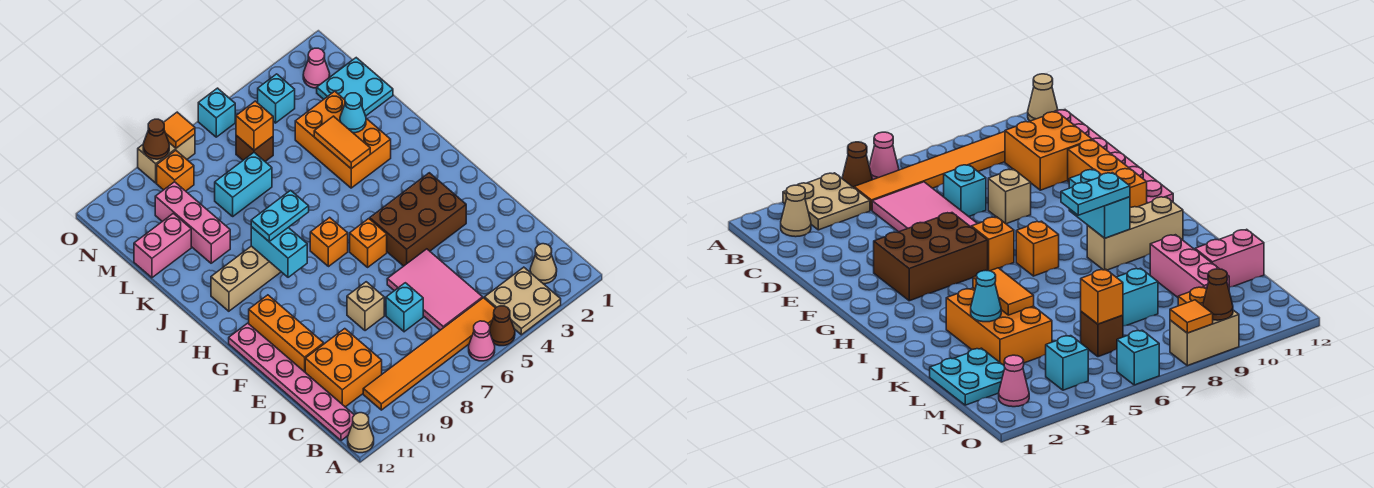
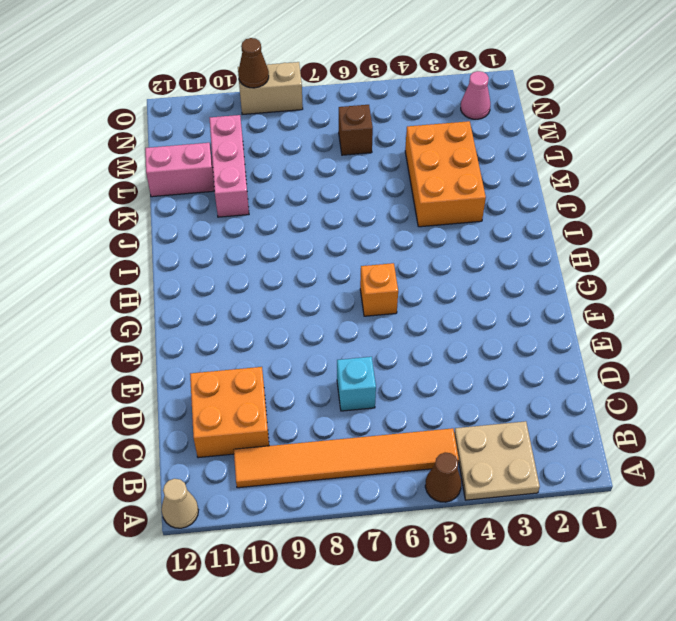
none -> pink 1x1 cone [469,321,495,361]
none -> tan 1x1 cone [530,244,557,284]
none -> pink 1x6 plate [229,323,354,441]
none -> pink 2x3 tile [387,249,483,330]

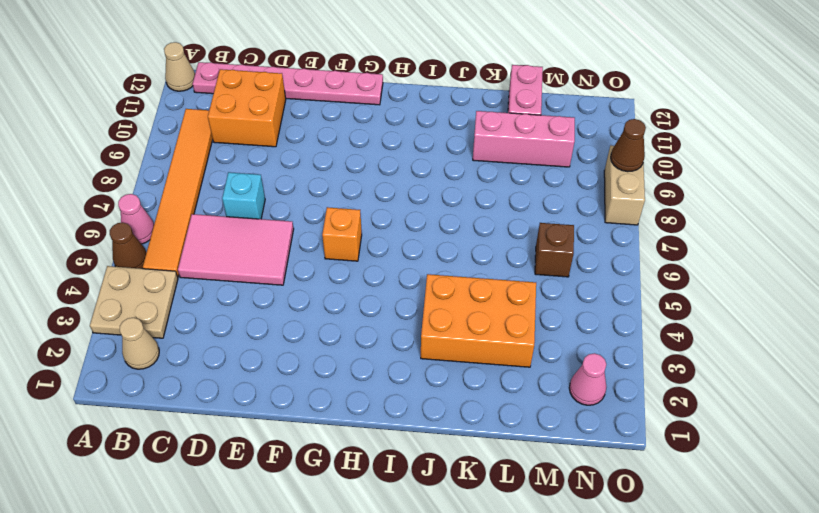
none -> tan 1x1 brick [347,282,384,331]
none -> orange 1x3 brick [249,295,324,372]
none -> brown 2x3 brick [370,173,466,266]
none -> orange 1x1 brick [310,217,348,267]

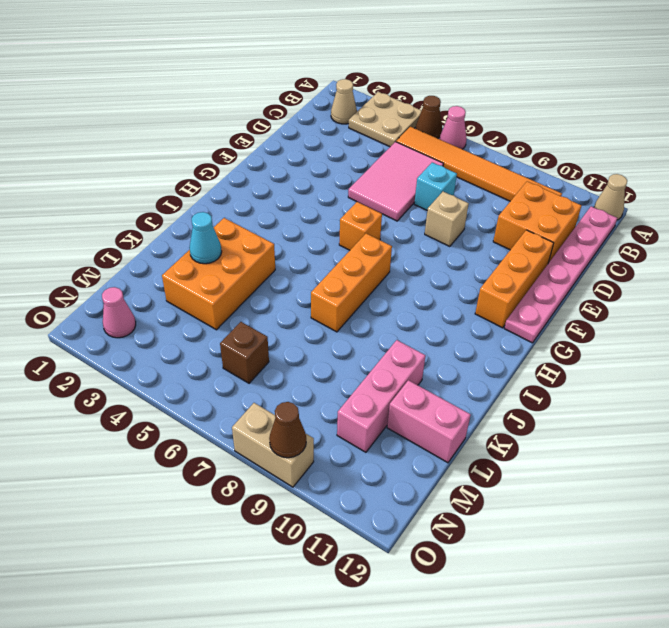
orange 1x3 brick [311,233,392,332] -> orange 1x1 brick [310,217,348,267]
none -> brown 2x3 brick [370,173,466,266]
none -> tan 1x3 brick [211,246,281,311]
none -> cyan 2x2 plate [317,58,393,116]
none -> cyan 1x2 brick [215,153,272,216]

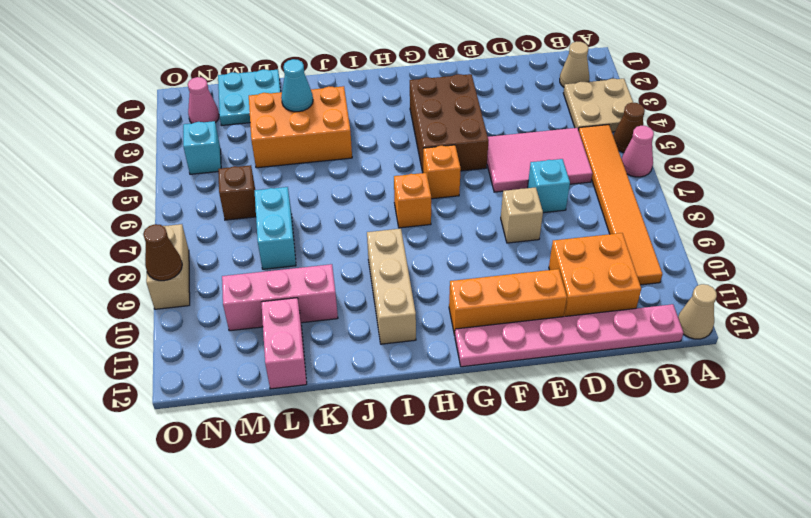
none -> orange 1x1 brick [157,150,194,191]
none -> cyan 1x1 brick [198,88,235,137]
none -> cyan 1x2 brick [251,227,307,277]
none -> orange 1x2 tile [314,116,370,169]

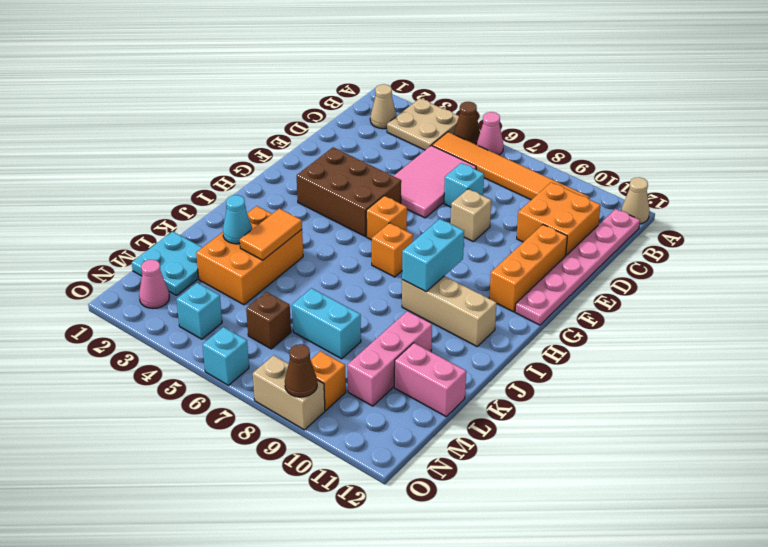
none -> orange 1x1 brick [236,101,273,150]
none -> orange 1x1 tile [163,112,195,148]
none -> cyan 1x2 plate [251,190,309,241]

